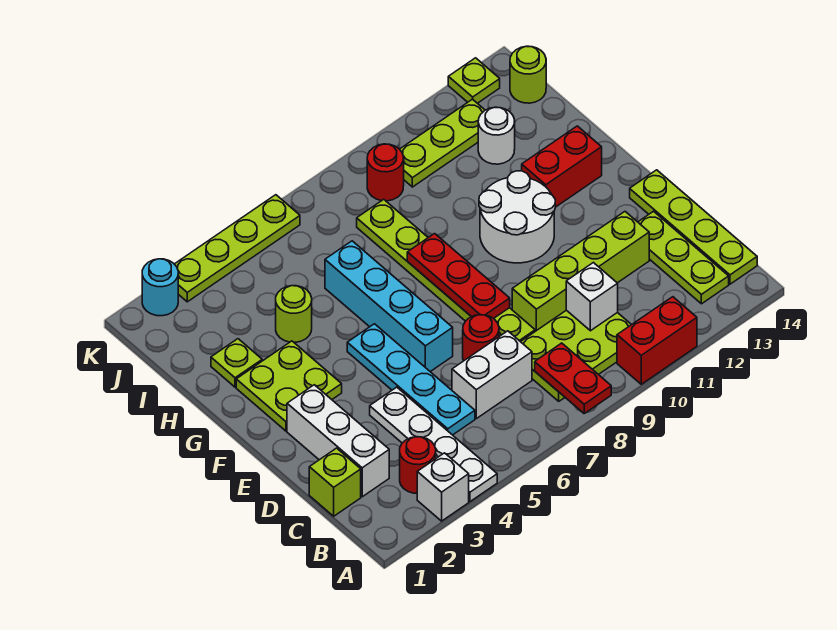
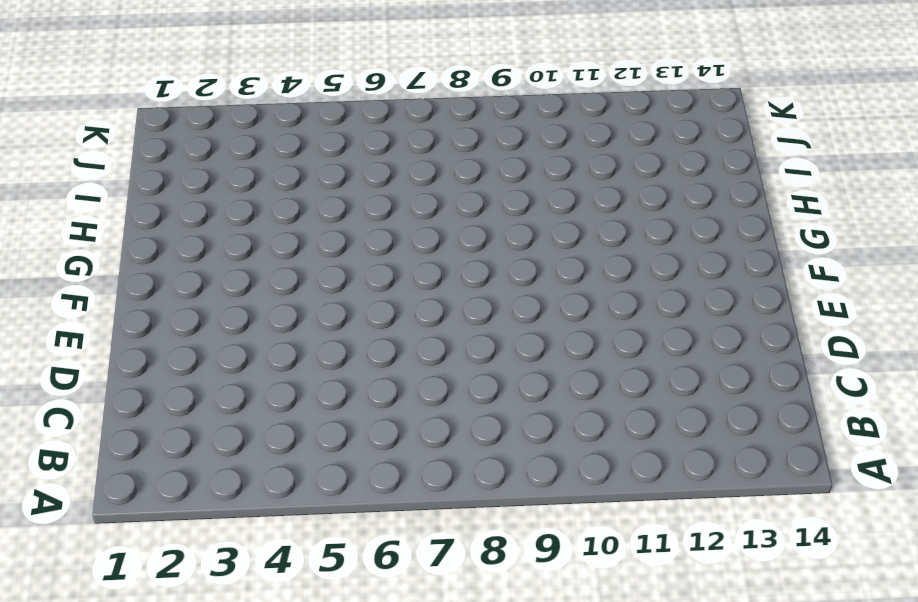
none -> white 1x1 brick [417,453,469,521]
none -> white 1x4 plate [370,387,497,502]
none -> red 1x2 brick [617,297,697,384]
none -> red 1x1 round brick [400,437,436,493]

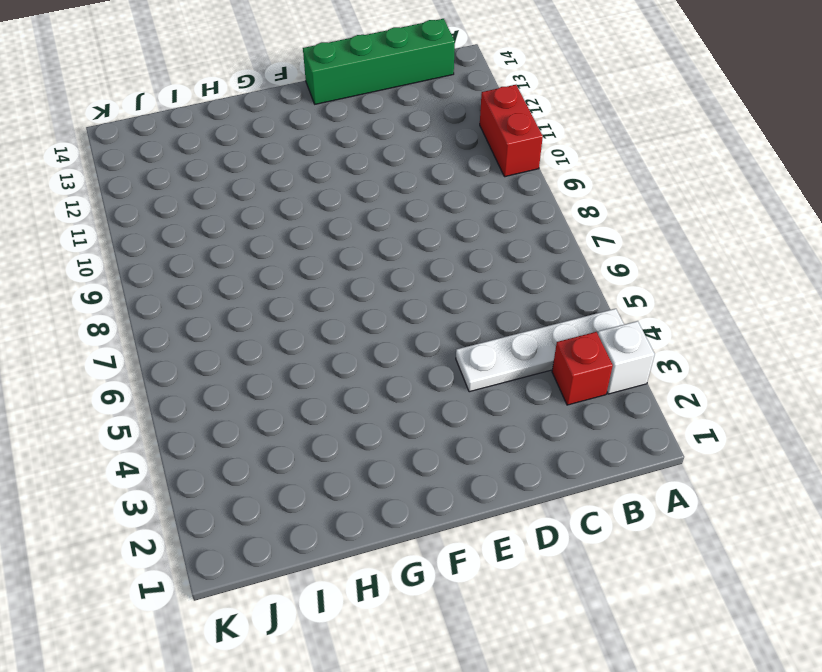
red 1x1 brick [552,332,613,405] -> red 1x1 round brick [400,437,436,493]
green 1x4 brick [303,19,455,104] -> lime 1x4 plate [630,170,757,284]
none -> lime 2x3 plate [521,310,631,401]
none -> lime 1x3 plate [638,211,729,304]
none -> lime 1x1 brick [309,448,361,516]
none -> white 1x3 brick [287,385,389,497]

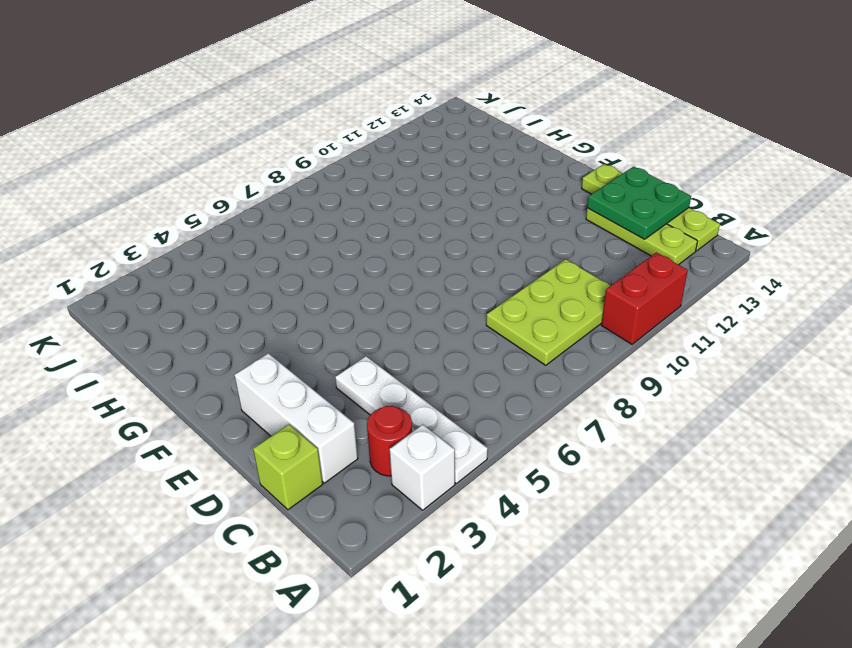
green 2x2 plate [587,166,691,239] -> none
none -> cyan 1x4 plate [347,324,475,435]
none -> white 1x2 brick [452,331,532,419]
none -> red 1x1 round brick [463,315,499,361]
none -> lime 1x6 plate [357,199,535,342]

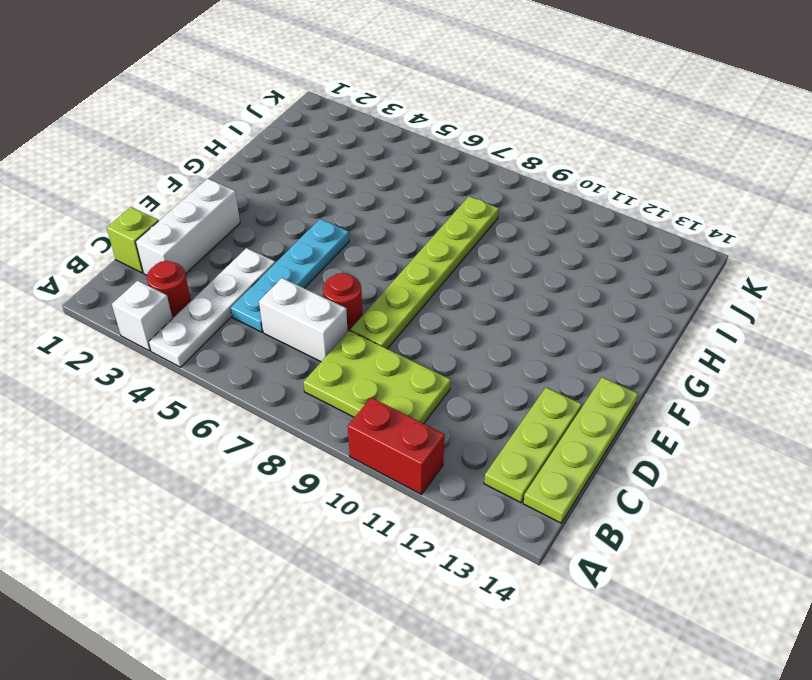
none -> lime 1x4 brick [512,212,649,331]
none -> cyan 1x4 brick [325,241,453,372]
none -> lime 2x2 plate [236,341,342,431]
none -> white 2x2 round brick [479,171,555,263]

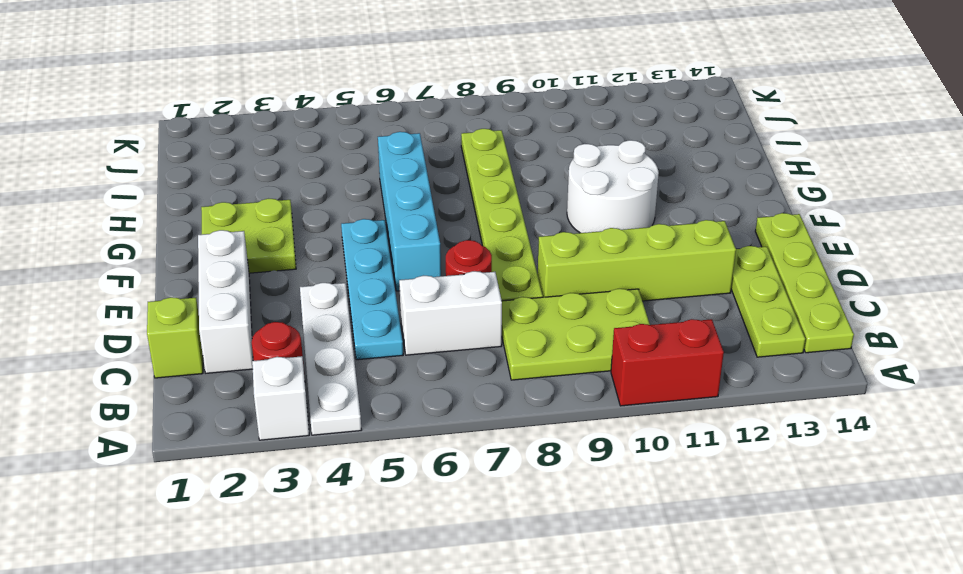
none -> red 1x2 brick [522,126,602,207]
none -> lime 1x1 plate [211,339,262,387]
none -> lime 1x1 round brick [276,286,312,342]
none -> white 1x1 round brick [478,107,515,164]

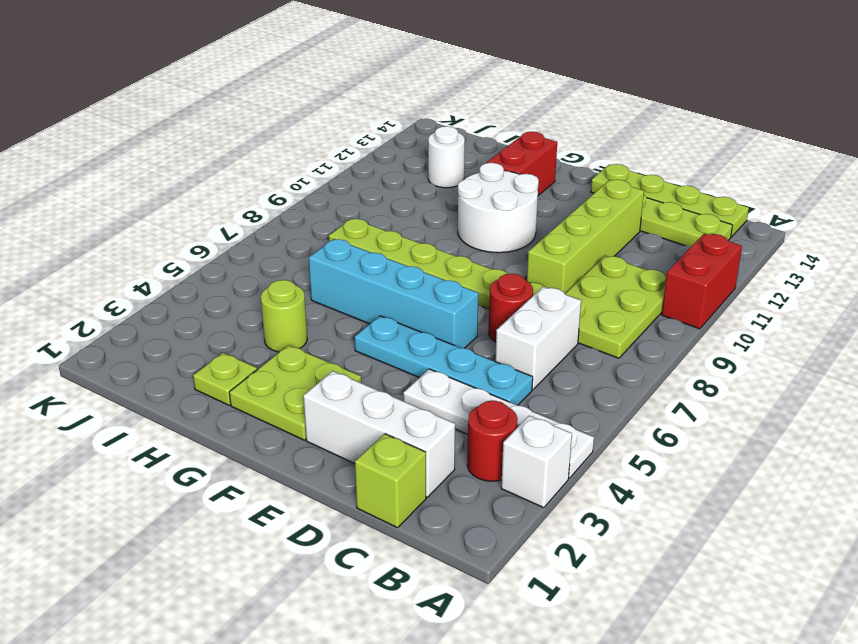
none -> red 1x1 round brick [367,144,404,201]
none -> lime 1x3 plate [400,99,485,187]
none -> lime 1x1 round brick [510,46,546,103]
none -> cyan 1x1 round brick [142,259,178,316]

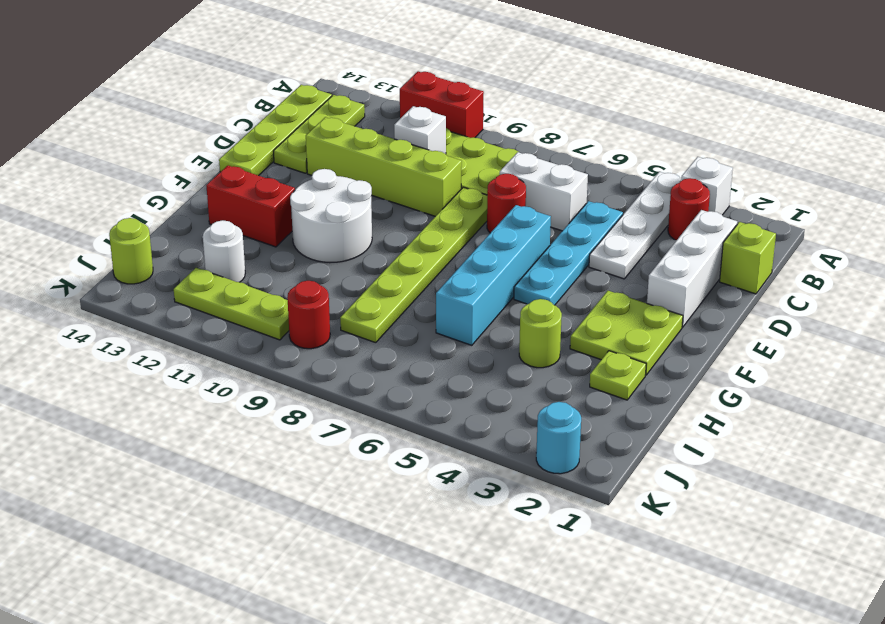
none -> lime 1x4 plate [175,195,300,302]
none -> lime 1x1 plate [448,58,500,103]
none -> red 1x2 plate [535,343,611,413]
none -> red 1x3 plate [407,234,510,319]

